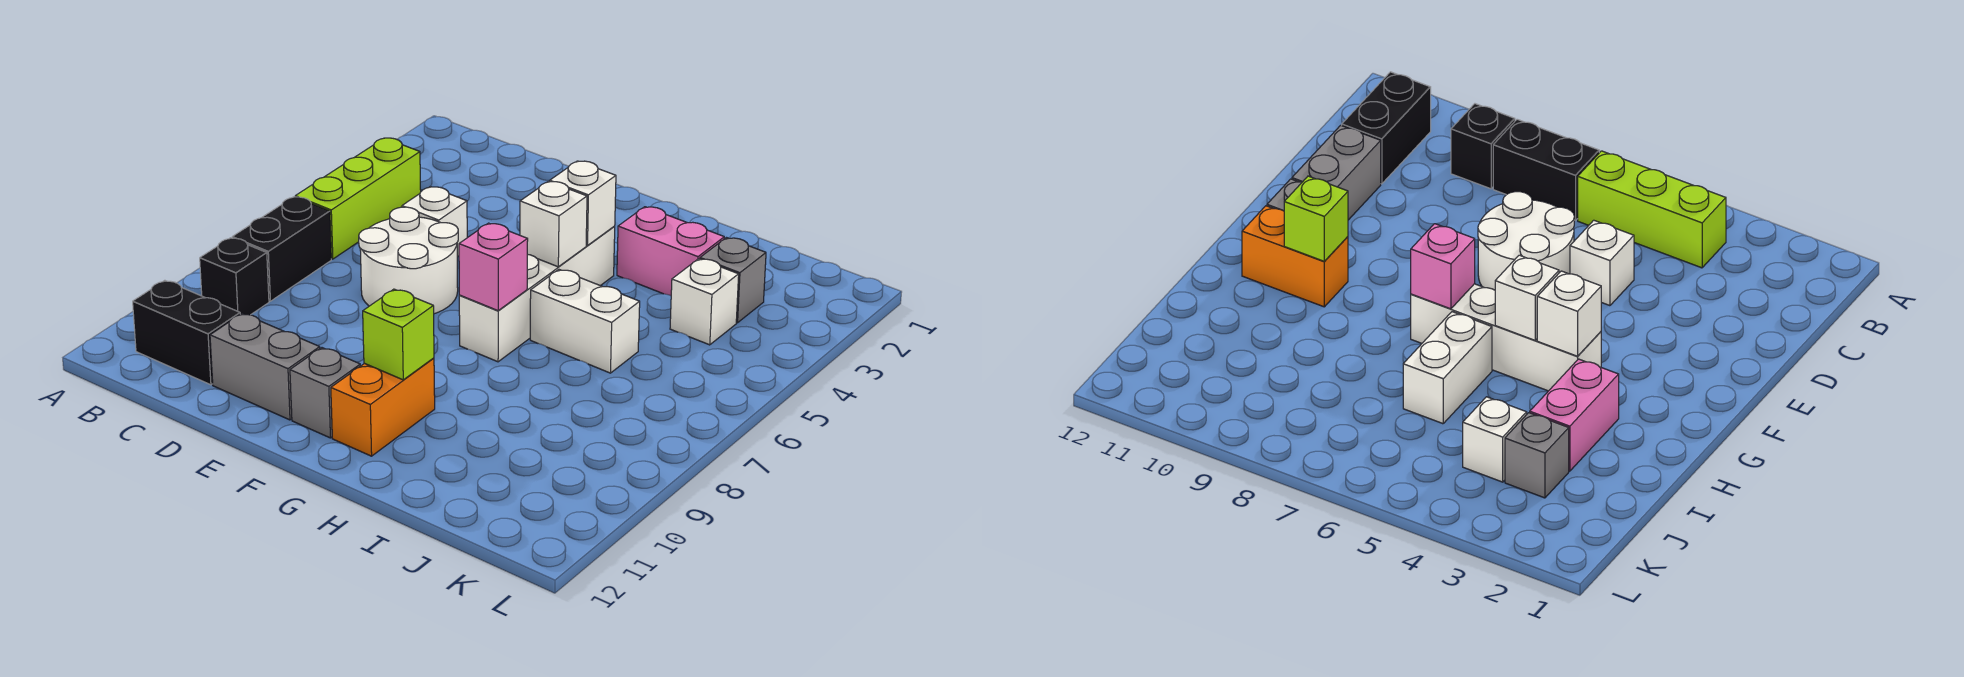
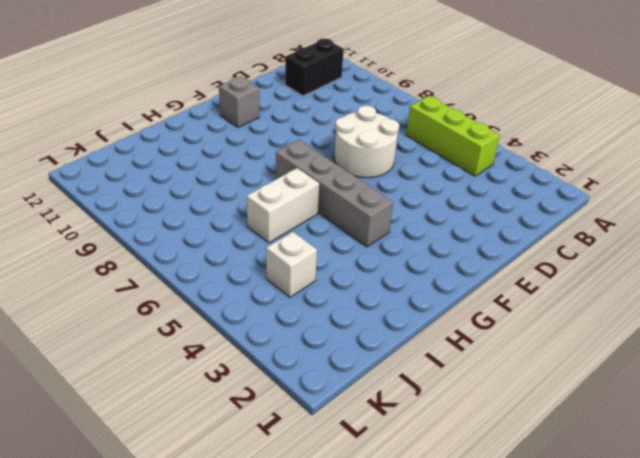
grey 1x4 brick [276,140,393,247] -> white 1x4 brick [459,227,615,362]
none -> black 1x2 brick [232,197,331,301]
none -> black 1x1 brick [200,238,269,315]
none -> white 1x1 brick [402,187,467,257]

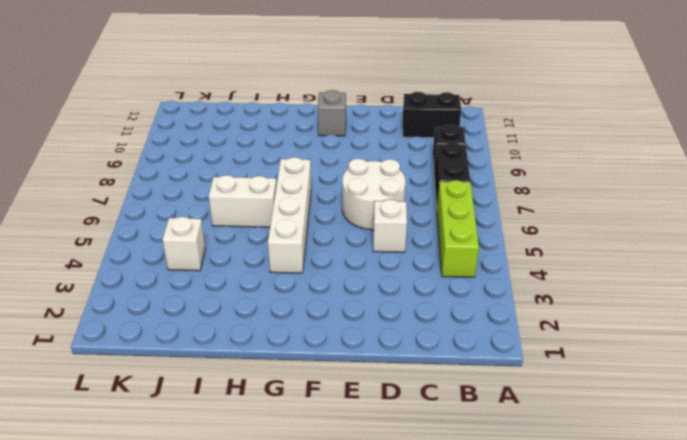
none -> grey 1x2 brick [210,314,320,420]
none -> orange 1x2 brick [331,358,435,456]
none -> pink 1x2 brick [617,207,724,296]

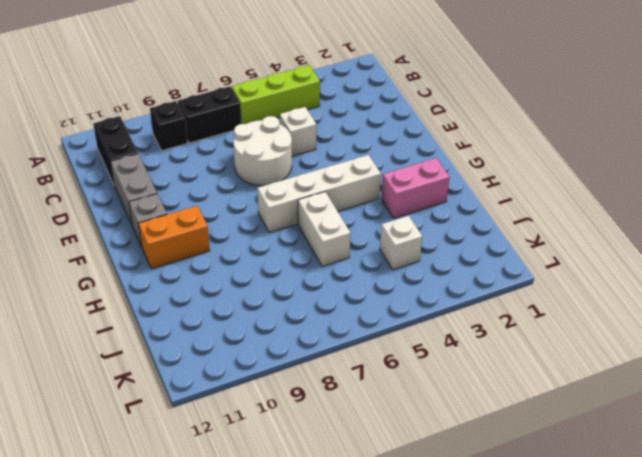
pink 1x2 brick [381,158,449,218] -> pink 1x2 brick turned to [617,207,724,296]
none -> grey 1x1 brick [700,238,766,323]
none -> white 1x1 brick [550,161,616,246]
none -> white 1x1 brick [520,181,587,267]

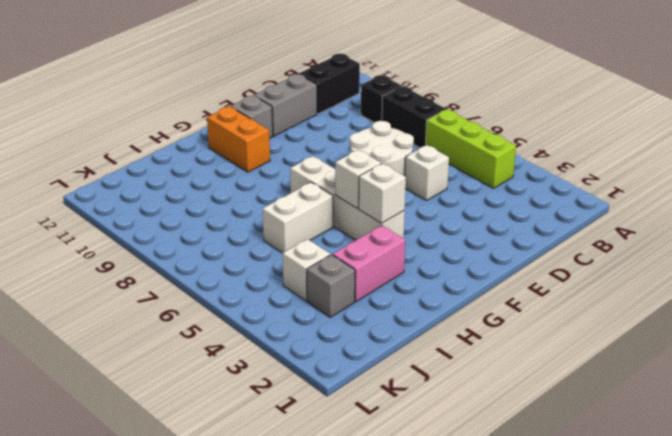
none -> pink 1x1 brick [459,223,528,311]
none -> lime 1x1 brick [363,289,434,380]

